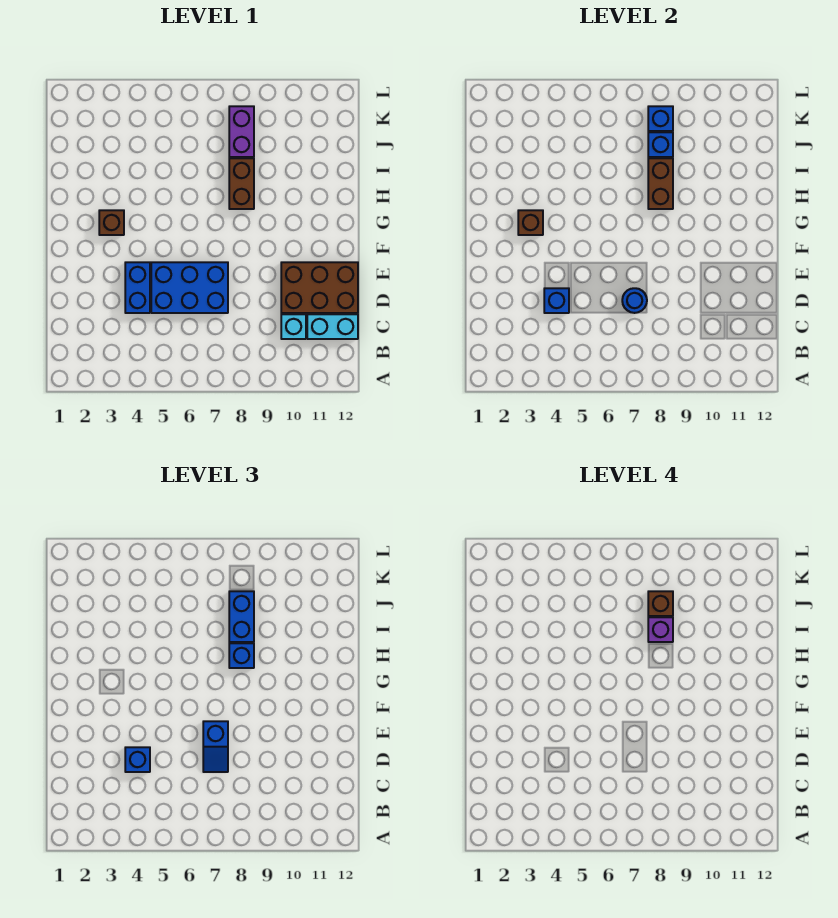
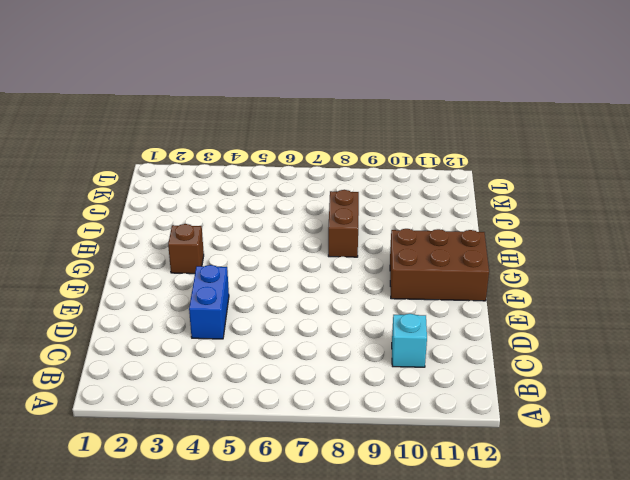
brown 2x3 brick [390,229,489,301] -> brown 2x3 brick moved to [281,262,358,313]
none -> cyan 1x2 brick [307,314,358,339]
none -> blue 2x3 brick [151,262,228,313]
none -> purple 1x2 brick [229,106,254,157]

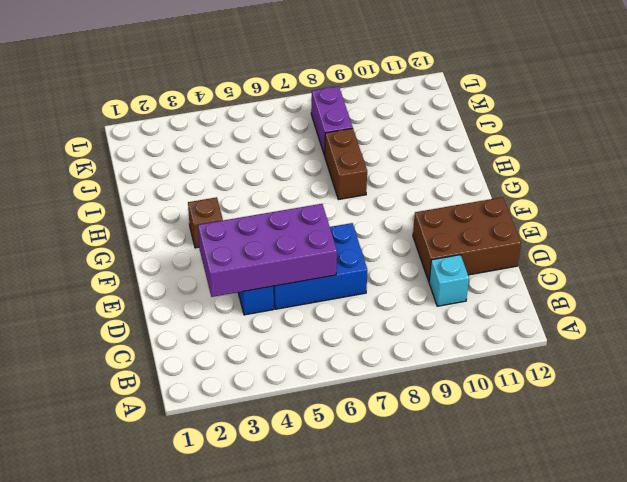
purple 2x4 brick [198,204,337,297] -> blue 1x1 brick [544,288,569,313]
none -> cyan 1x2 brick [307,314,358,339]
none -> blue 1x1 round brick [622,288,647,313]
none -> brown 1x1 brick [518,210,543,235]

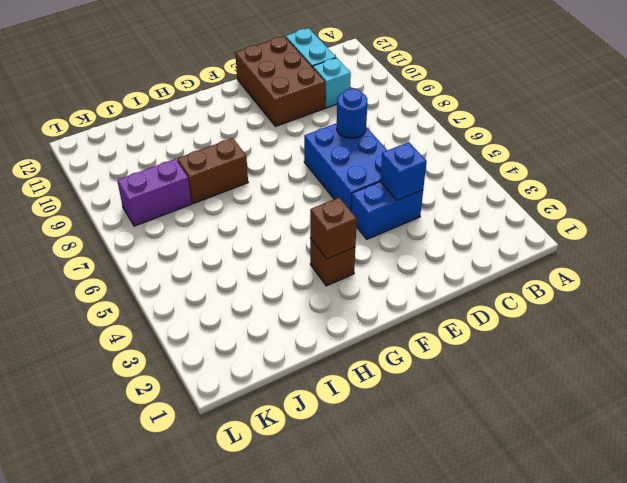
none -> brown 1x2 brick [648,158,673,209]
none -> blue 1x1 brick [648,132,673,157]
none -> blue 1x1 brick [648,106,673,131]

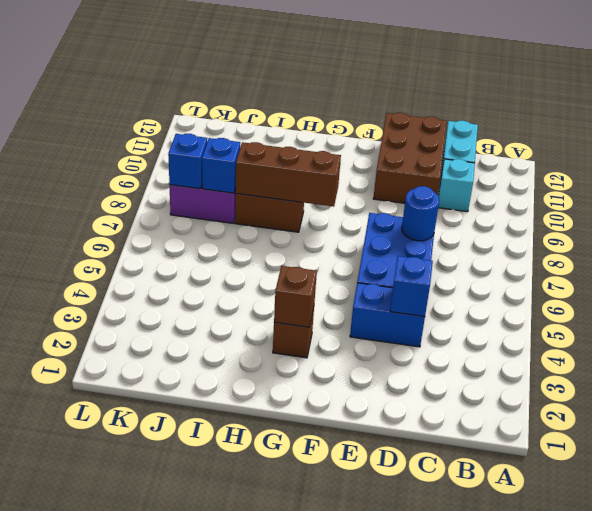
brown 1x3 brick [235,142,341,207] -> brown 1x2 brick [648,158,673,209]
none -> blue 1x1 brick [125,747,150,772]
none -> blue 1x2 slope [203,721,228,772]
none -> blue 1x1 brick [229,643,254,668]

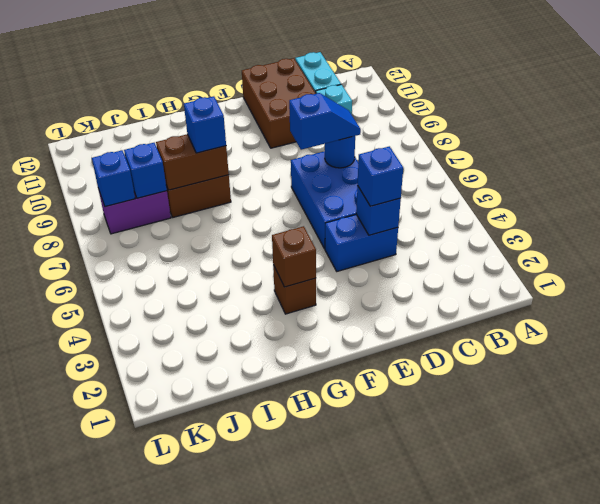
none -> blue 1x2 brick [229,591,254,642]
none -> purple 1x1 brick [648,617,673,642]
none -> brown 1x1 brick [648,591,673,616]

